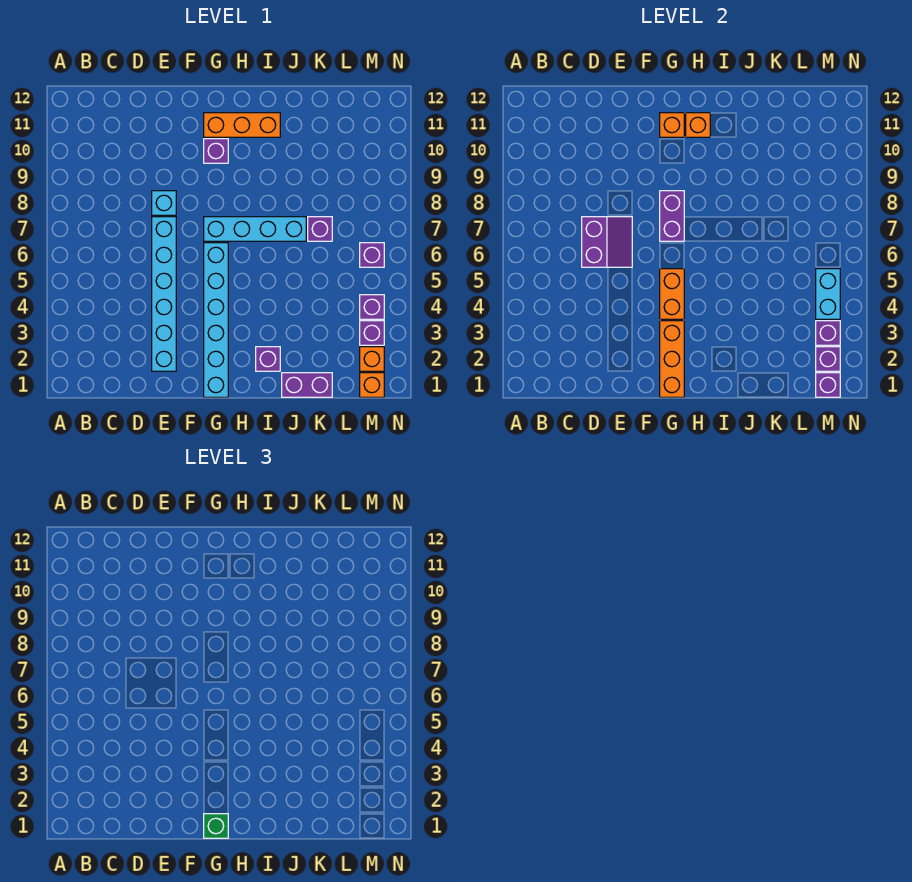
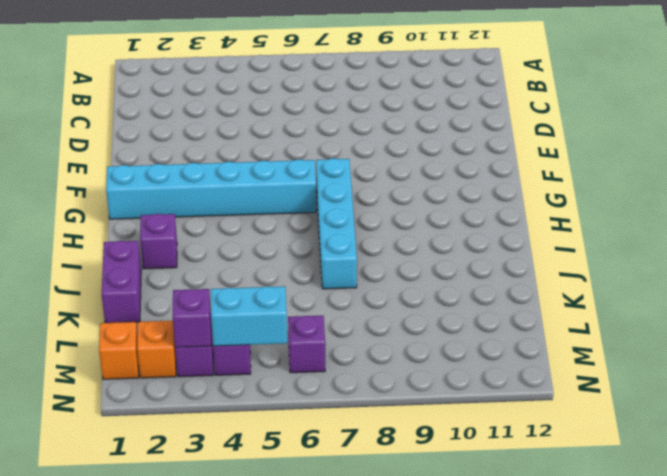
none -> cyan 1x6 brick [152,217,176,371]
none -> cyan 1x1 brick [152,191,176,215]
none -> purple 1x1 brick [204,139,228,163]

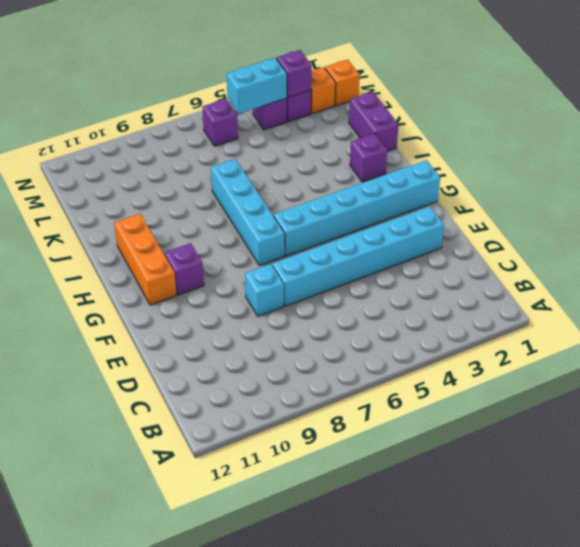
none -> purple 1x1 brick [308,217,332,241]
none -> purple 2x2 slope [582,217,632,267]
none -> orange 1x3 brick [660,321,684,397]

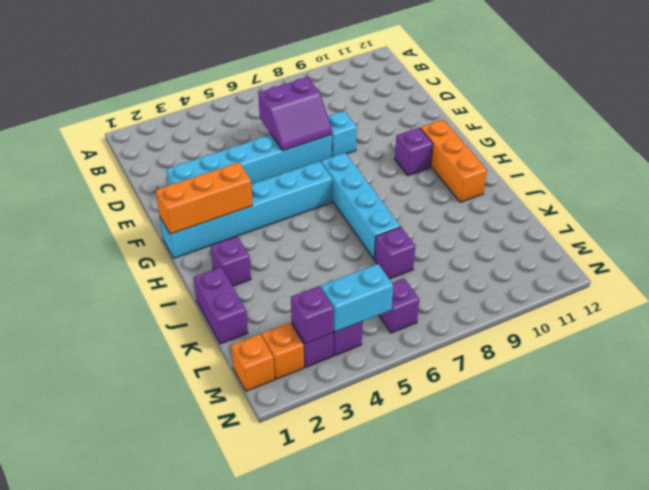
none -> orange 1x2 brick [660,269,684,319]
none -> purple 1x2 brick [660,191,684,241]
none -> orange 1x1 brick [660,113,684,137]

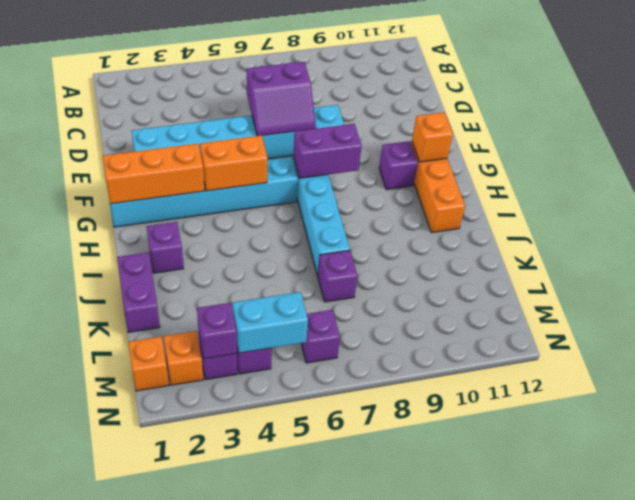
none -> orange 1x1 brick [686,113,710,137]
none -> purple 1x1 brick [816,373,840,397]
none -> purple 1x1 brick [816,347,840,371]

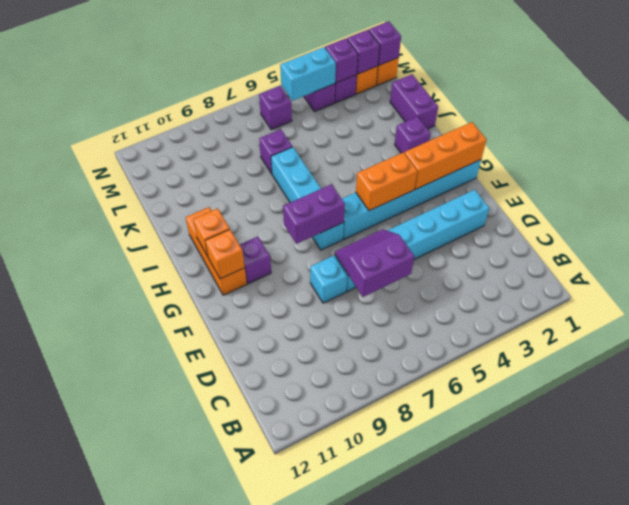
none -> green 1x1 brick [204,814,228,838]

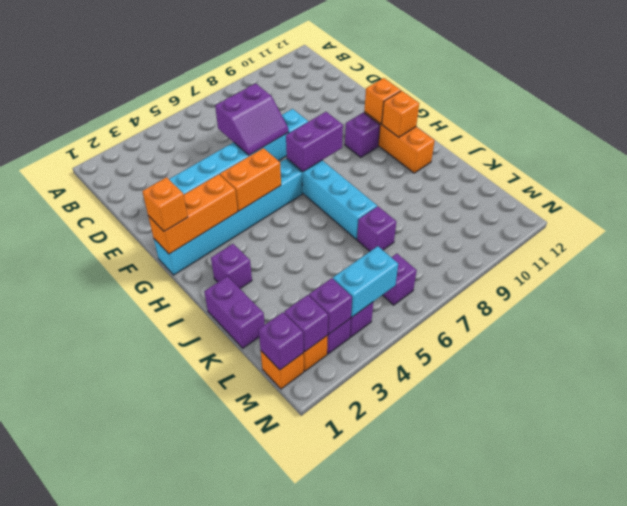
orange 1x1 brick [142,177,188,231] -> green 1x1 brick [204,814,228,838]

